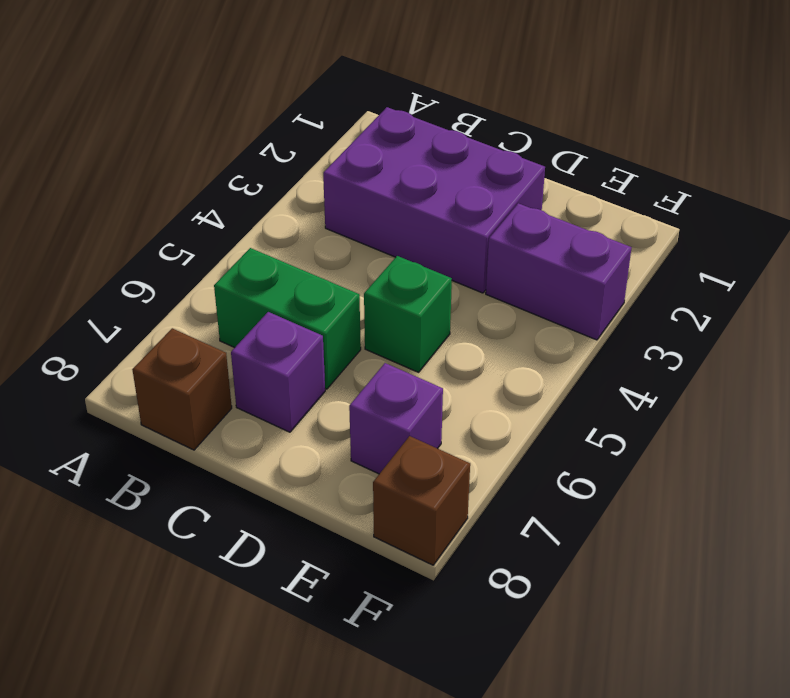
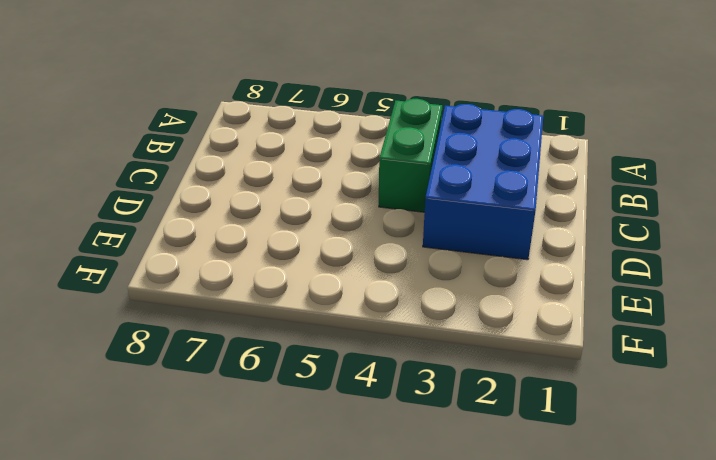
blue 2x3 brick [423,104,543,260] -> purple 2x3 brick [323,107,545,293]
green 1x2 brick [379,99,442,212] -> green 1x2 brick moved to [214,248,361,389]
none -> brown 1x1 brick [132,328,232,450]
none -> purple 1x1 brick [231,312,325,432]

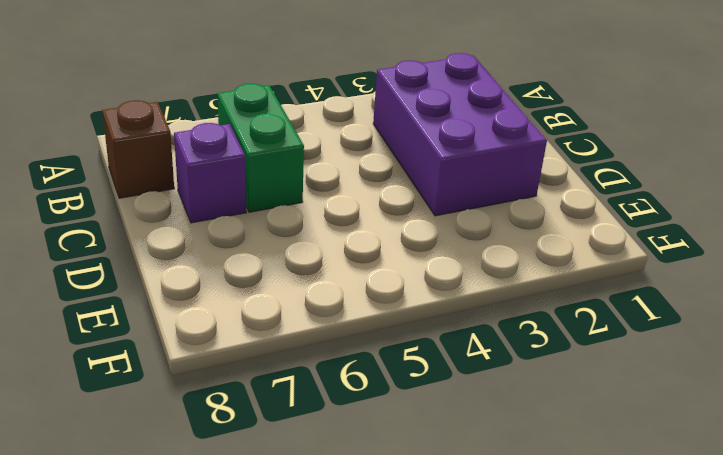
none -> green 1x1 brick [364,256,452,372]
none -> purple 1x2 brick [486,203,632,340]

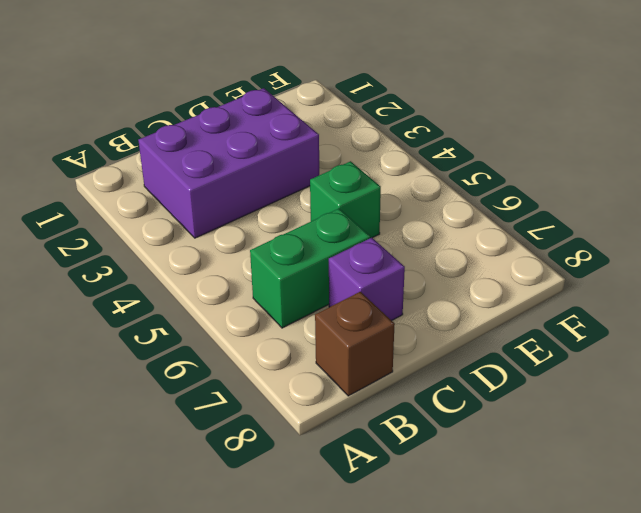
none -> purple 1x2 brick [486,203,632,340]
none -> purple 1x1 brick [349,363,443,474]

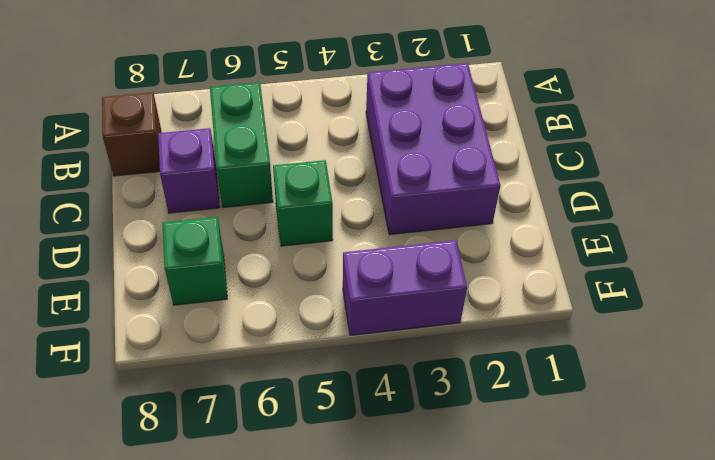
green 1x1 brick [162,217,227,305] -> purple 1x1 brick [349,363,443,474]
purple 1x2 brick [343,240,467,335] -> purple 1x2 brick turned to [486,203,632,340]
none -> brown 1x1 brick [373,436,470,565]

